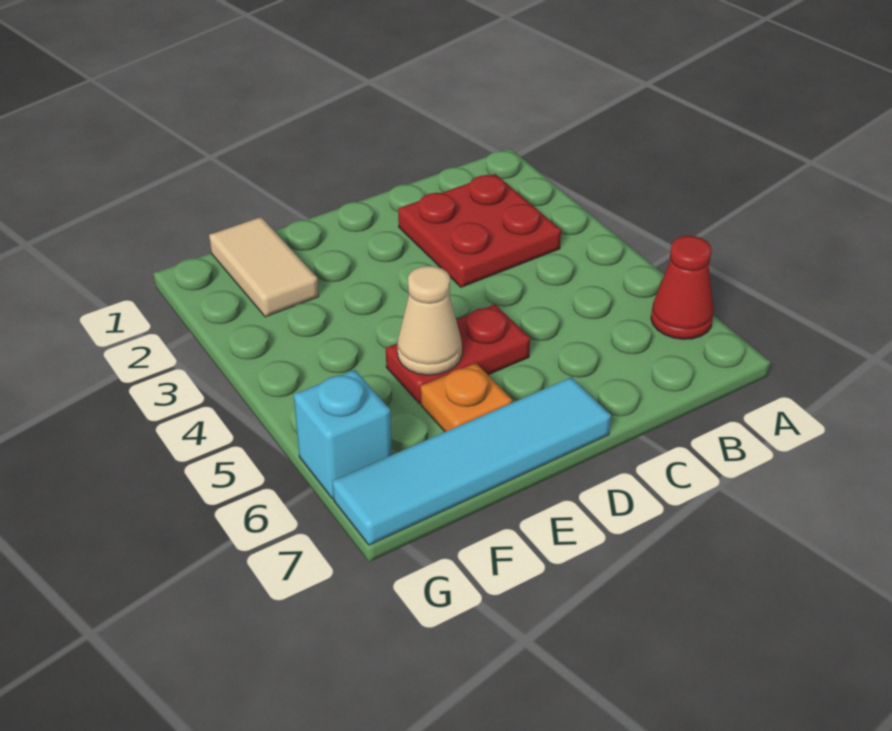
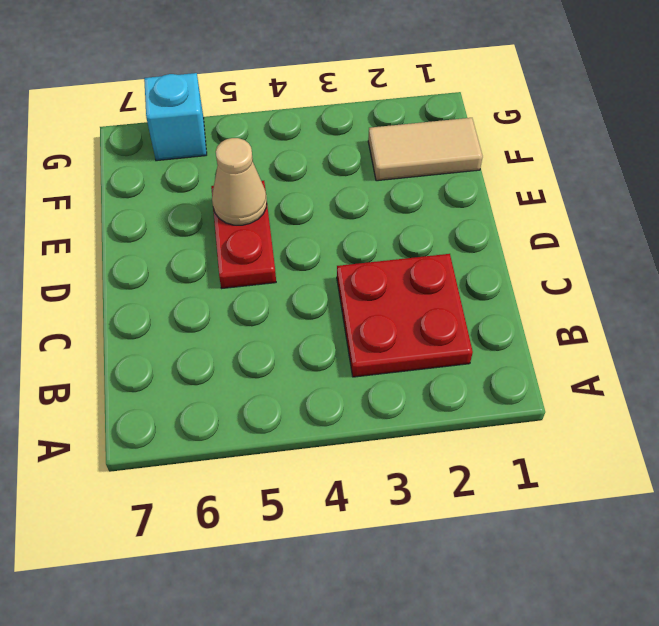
none -> red 1x1 cone [651,236,714,339]
none -> cyan 1x4 tile [332,377,611,545]

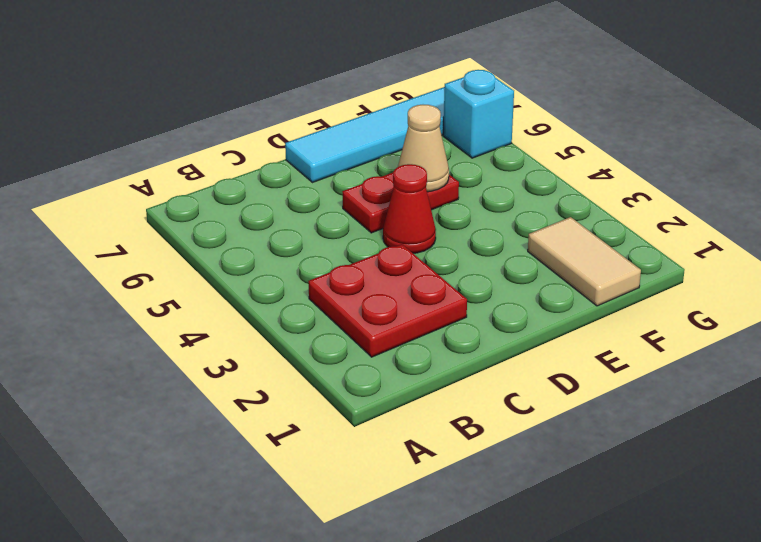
red 1x1 cone [383,164,436,253] -> red 1x1 cone moved to [651,236,714,339]
none -> orange 1x1 plate [421,363,512,432]

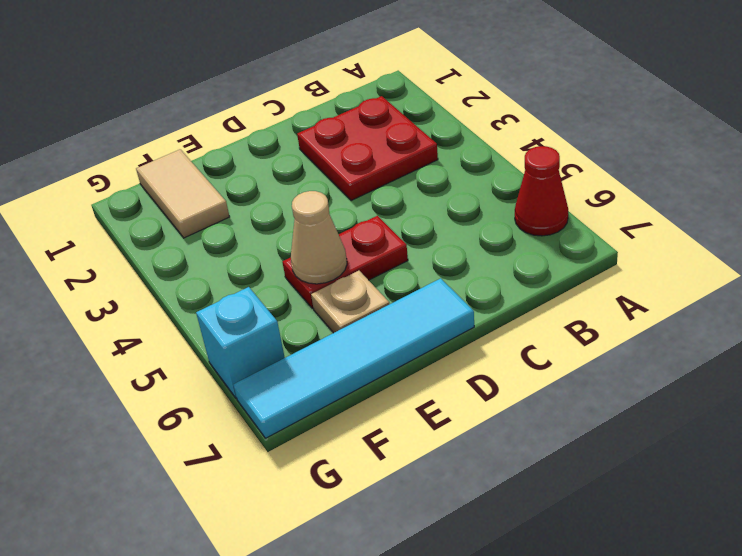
tan 1x1 plate [311,271,389,333] -> orange 1x1 plate [421,363,512,432]

